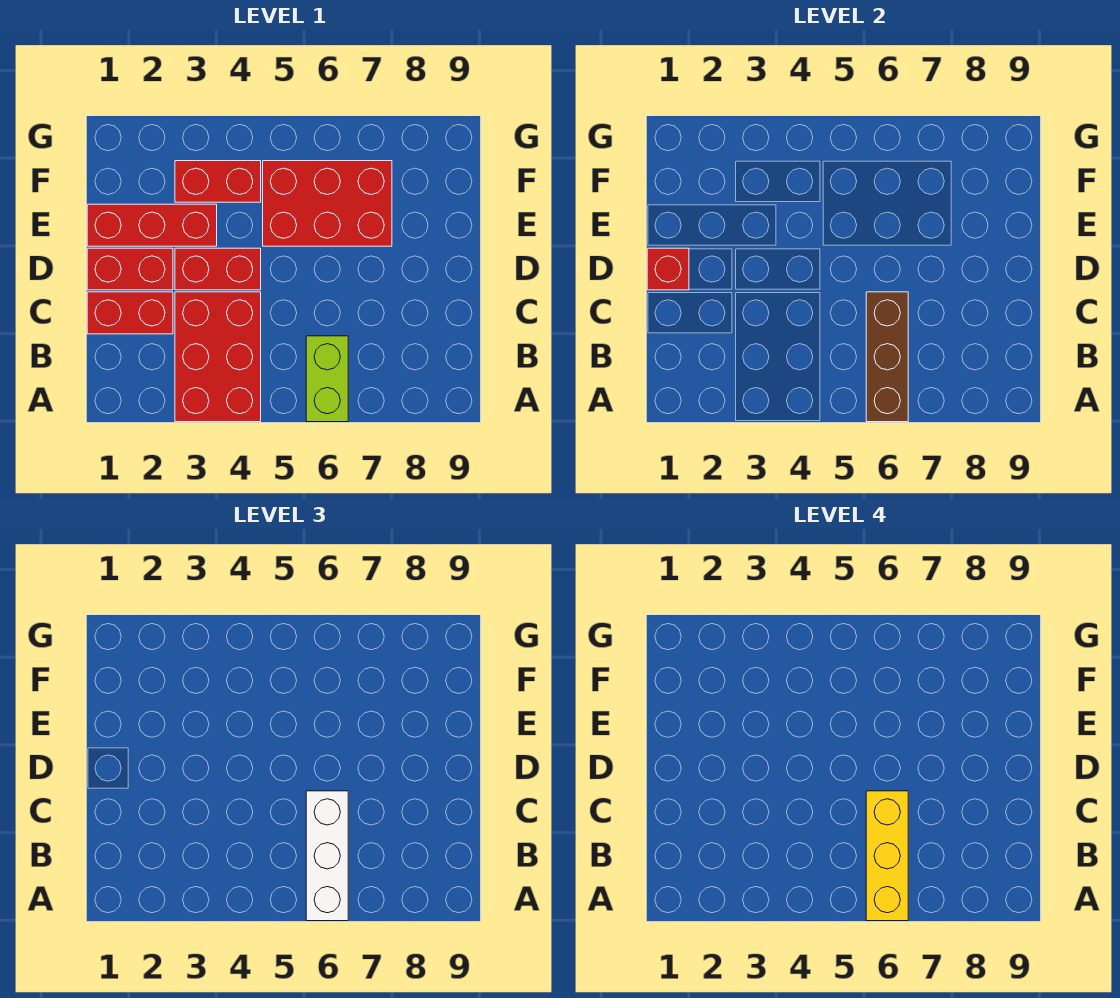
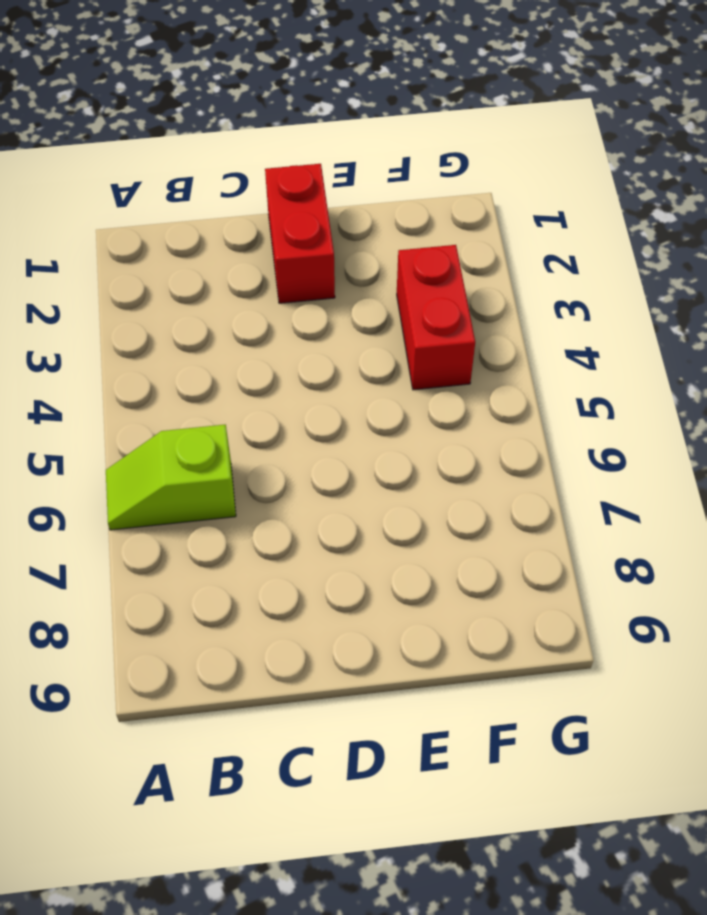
lime 1x2 slope [106,425,236,530] -> lime 1x2 brick [306,336,348,422]
none -> red 2x3 brick [175,292,261,422]
none -> red 1x2 brick [87,292,173,334]
none -> red 1x2 brick [175,248,261,290]

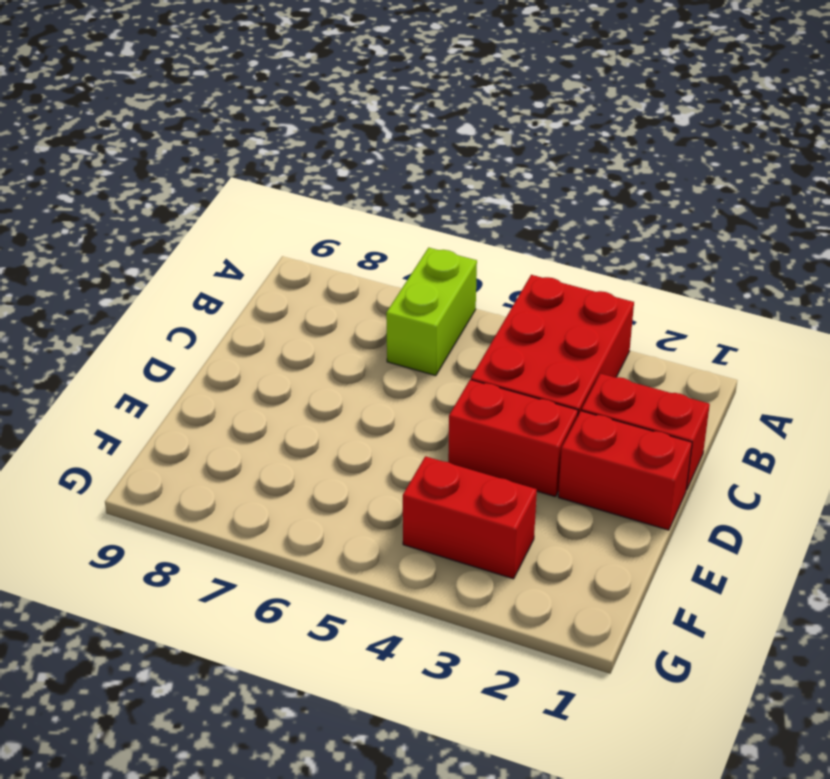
none -> red 1x3 brick [87,204,217,246]
none -> red 2x3 brick [263,161,392,246]
none -> brown 1x3 brick [866,292,908,422]

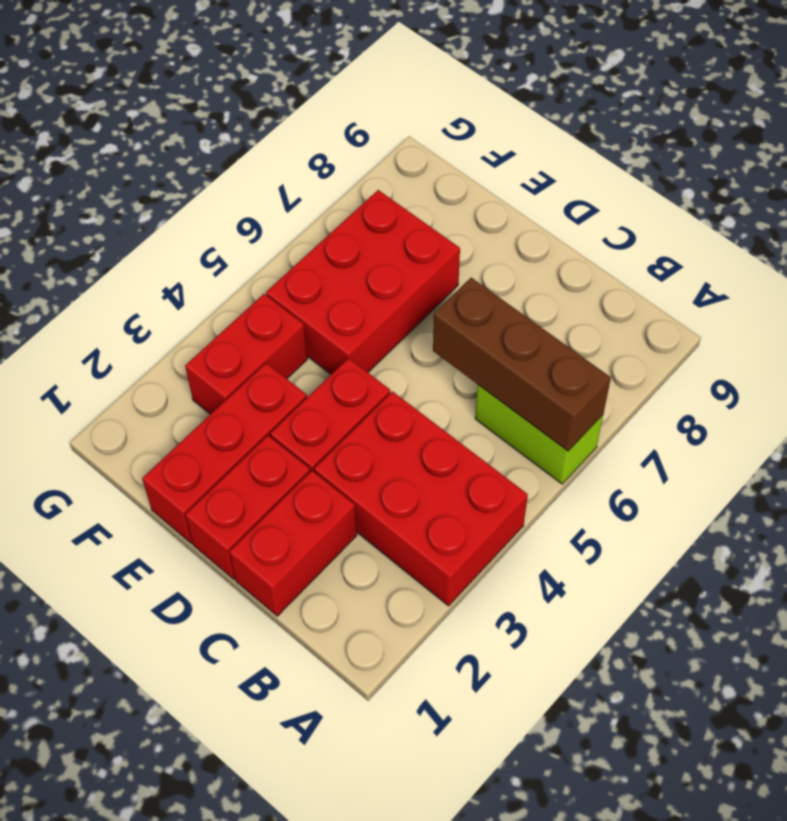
none -> red 1x1 brick [647,248,689,290]
none -> white 1x3 brick [306,791,348,921]
none -> yellow 1x3 brick [866,791,908,921]

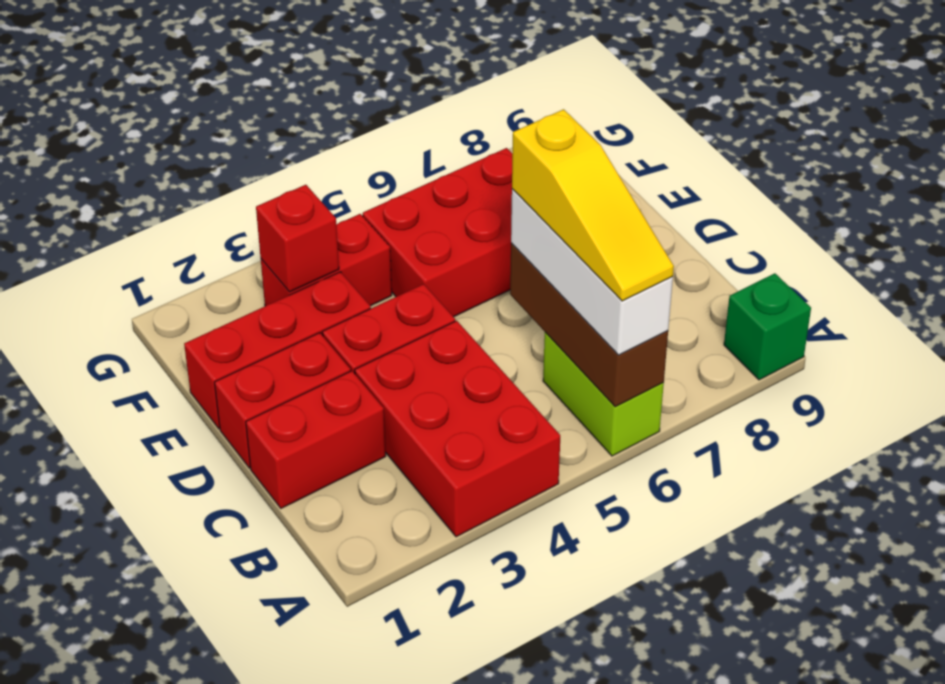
yellow 1x3 slope [512,109,674,301] -> yellow 1x3 brick [866,791,908,921]
green 1x1 brick [724,273,811,380] -> none
red 1x1 brick [256,185,339,292] -> red 1x1 brick moved to [647,248,689,290]

